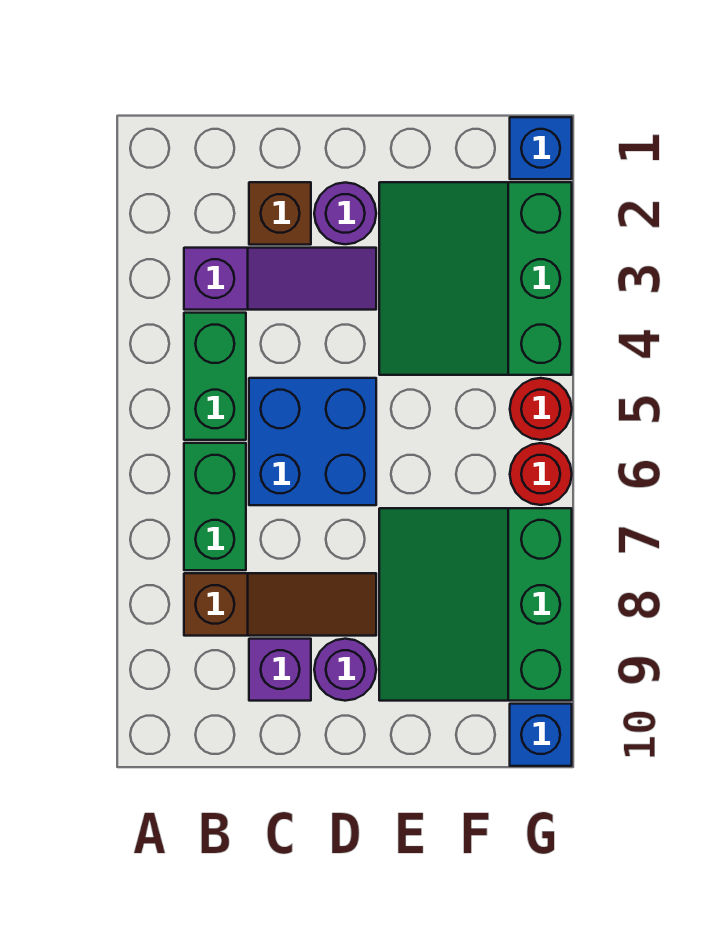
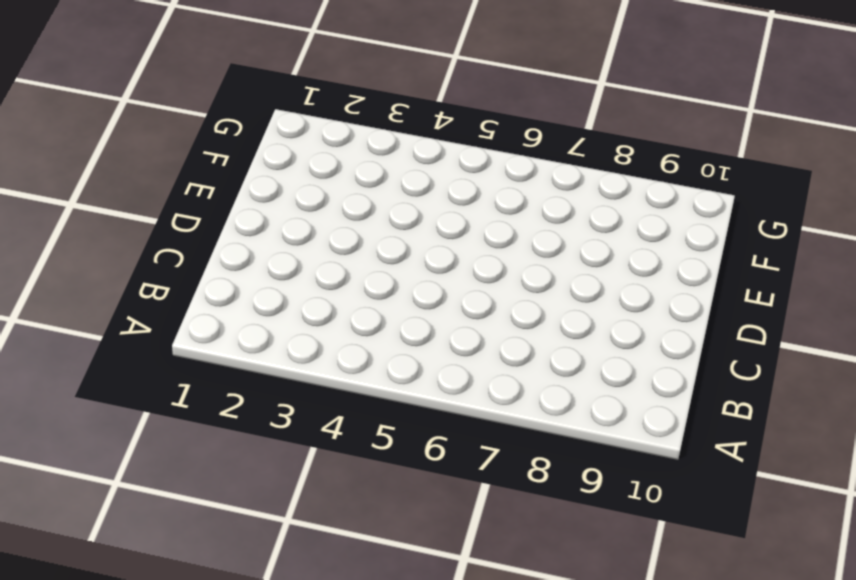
none -> purple 1x3 slope [184,248,376,310]
none -> green 1x2 brick [184,313,246,440]
none -> green 1x2 brick [184,443,246,570]

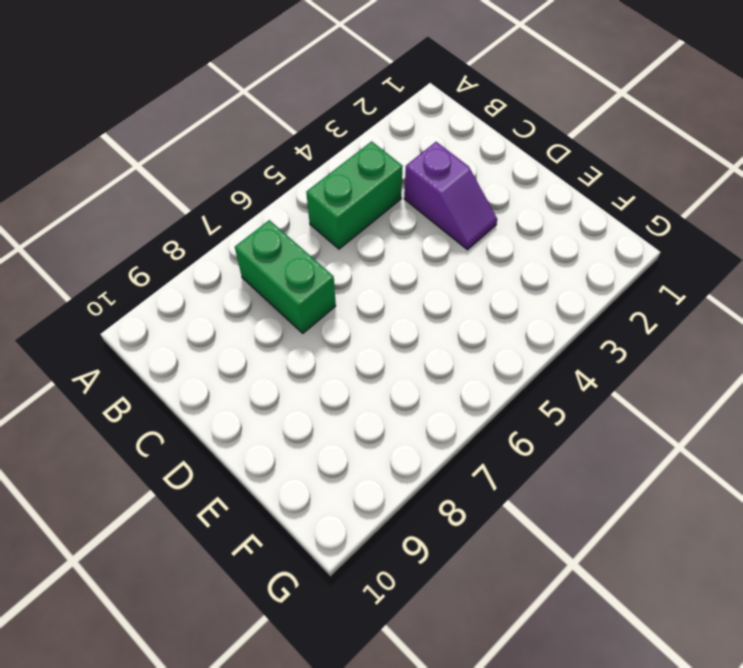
green 1x2 brick [235,220,336,333] -> green 1x2 brick turned to [184,443,246,570]
purple 1x2 slope [404,142,497,250] -> purple 1x3 slope [184,248,376,310]
none -> brown 1x3 slope [184,573,376,636]
none -> brown 1x1 brick [249,182,311,245]
none -> blue 2x2 brick [249,378,376,505]

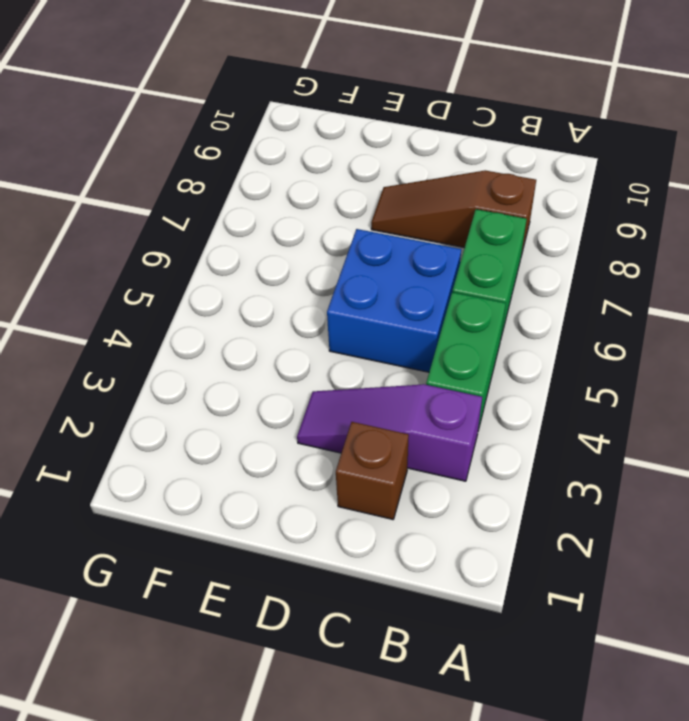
none -> purple 1x1 brick [249,639,311,701]
none -> purple 1x1 round brick [314,182,376,244]
none -> purple 1x1 round brick [314,639,376,701]

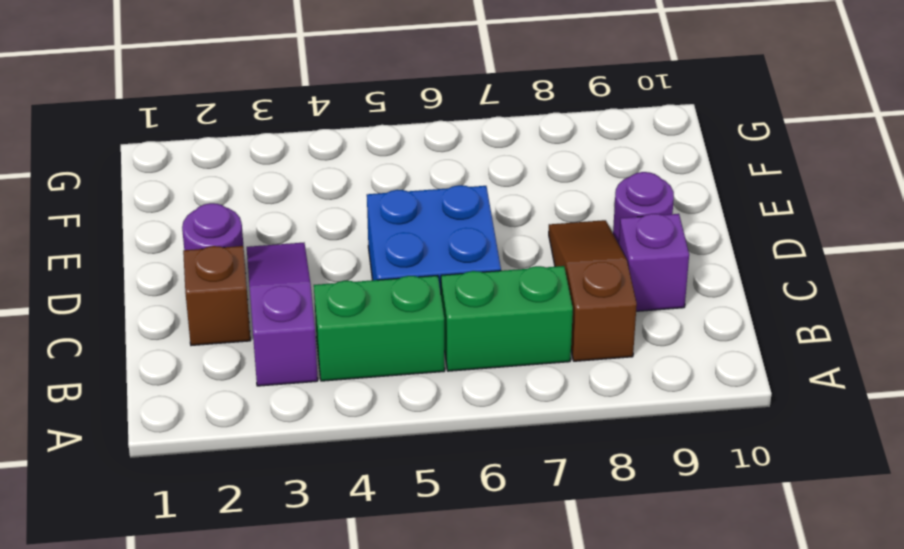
none -> green 3x3 slope [379,182,572,375]
none -> green 3x3 slope [379,508,572,701]
none -> blue 1x1 brick [510,117,572,179]

